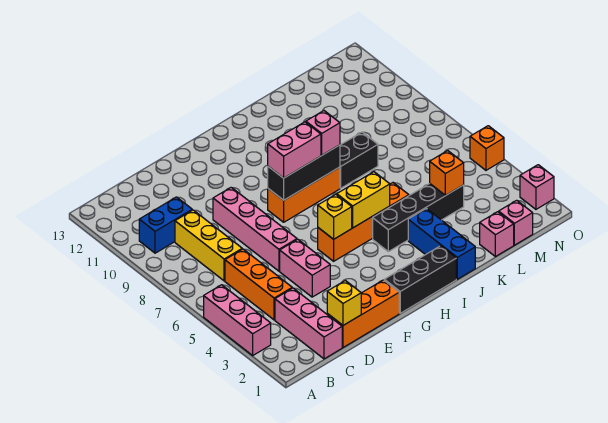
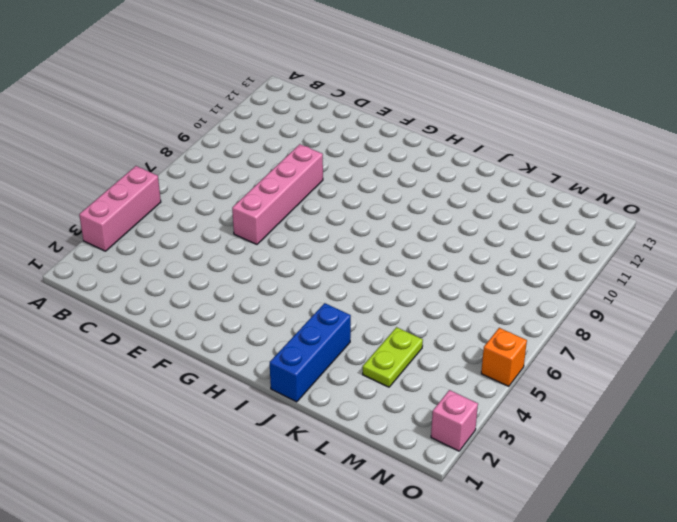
lime 1x2 plate [363,327,423,387] -> black 1x4 brick [373,184,464,252]
none -> blue 1x2 brick [139,197,192,253]
none -> pink 1x3 brick [275,288,342,359]
none -> orange 1x3 brick [225,249,292,320]

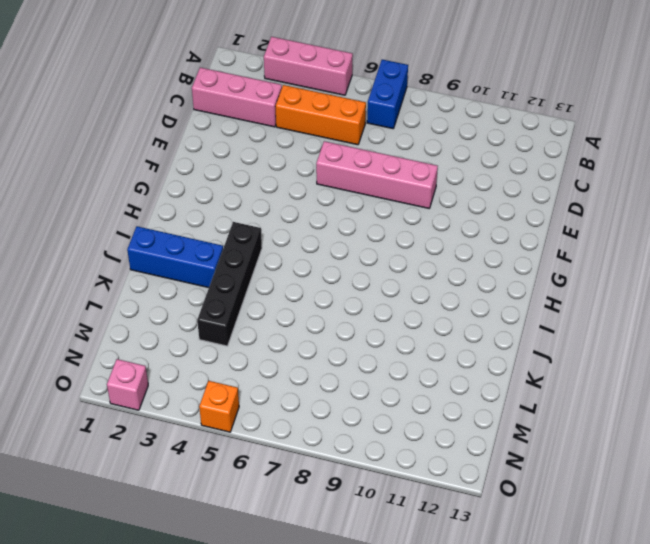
blue 1x2 brick [367,60,408,129] -> blue 1x2 brick moved to [139,197,192,253]
none -> yellow 1x3 brick [175,210,242,281]
none -> orange 1x3 brick [327,280,399,347]
none -> pink 1x2 brick [280,239,330,297]

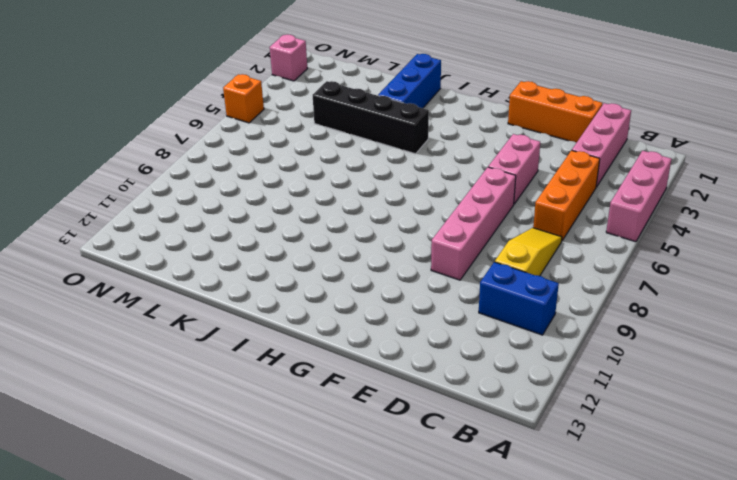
yellow 1x3 slope [495,228,562,276] -> yellow 1x3 brick [175,210,242,281]
none -> black 1x3 brick [384,246,456,313]
none -> orange 1x4 brick [318,183,409,261]
none -> orange 1x3 brick [268,167,340,222]

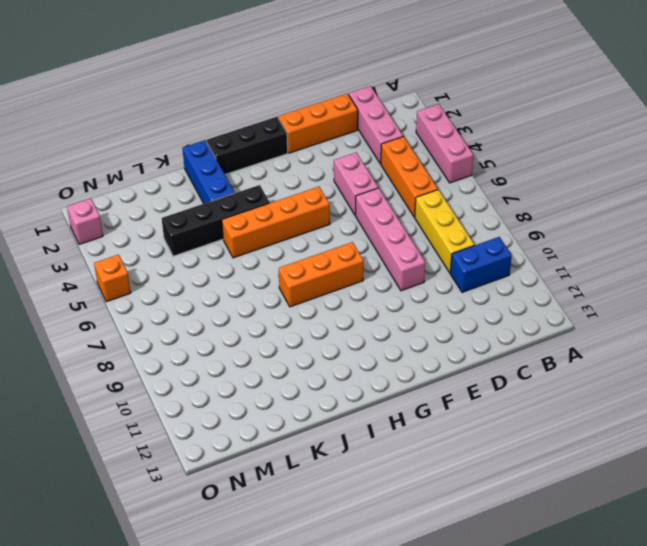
none -> black 1x2 brick [340,132,378,188]
none -> pink 1x1 brick [480,212,514,257]
none -> pink 1x1 brick [499,200,533,245]

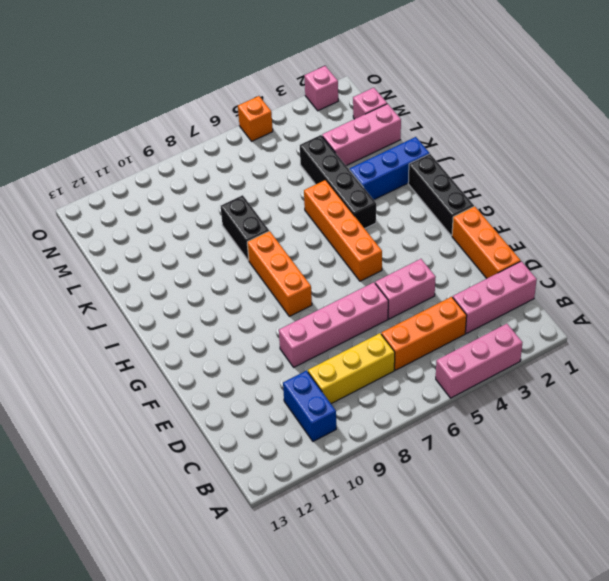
pink 1x3 brick [322,104,401,166] -> pink 1x1 brick [480,212,514,257]
none -> yellow 1x1 brick [327,281,361,325]
none -> yellow 1x1 brick [318,195,352,239]
none -> black 1x3 brick [268,145,340,200]

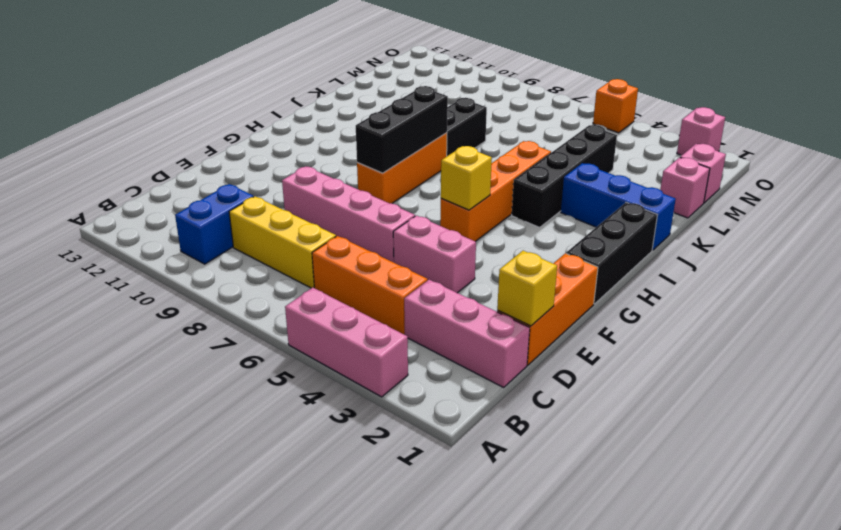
none -> yellow 1x2 brick [337,172,390,228]
none -> orange 1x1 brick [430,151,464,196]
none -> pink 1x2 brick [268,122,321,178]

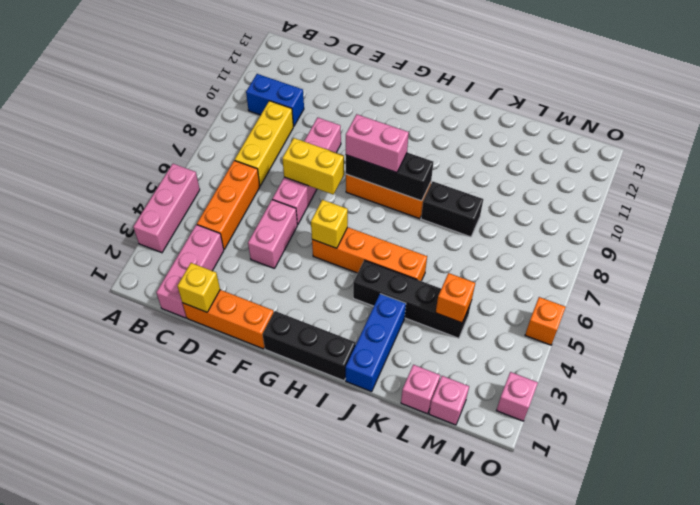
yellow 1x2 brick [282,138,344,195] -> yellow 1x2 brick moved to [337,172,390,228]
none -> pink 1x1 brick [306,111,340,155]

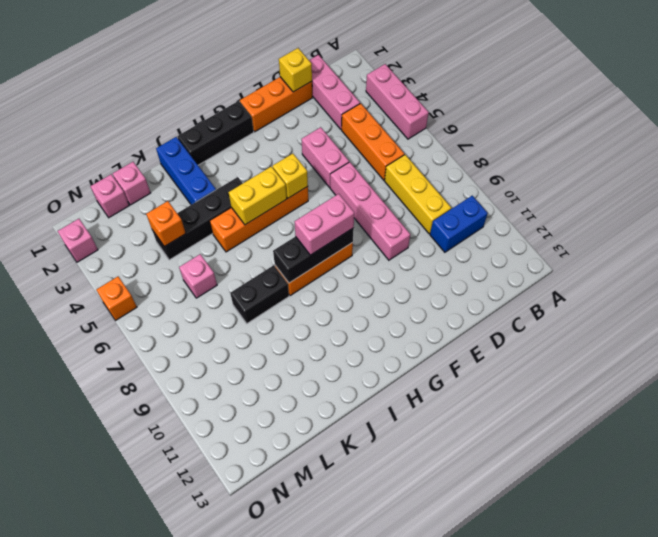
pink 1x1 brick [179,254,217,298] -> pink 1x1 brick moved to [306,111,340,155]

